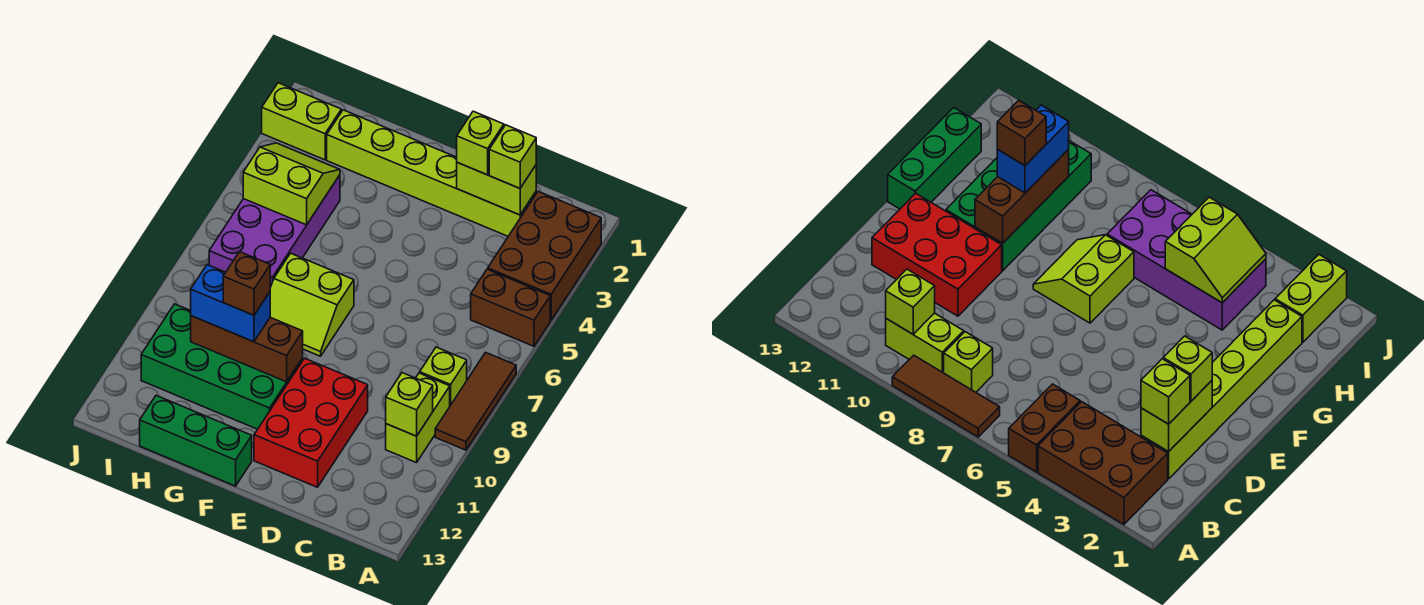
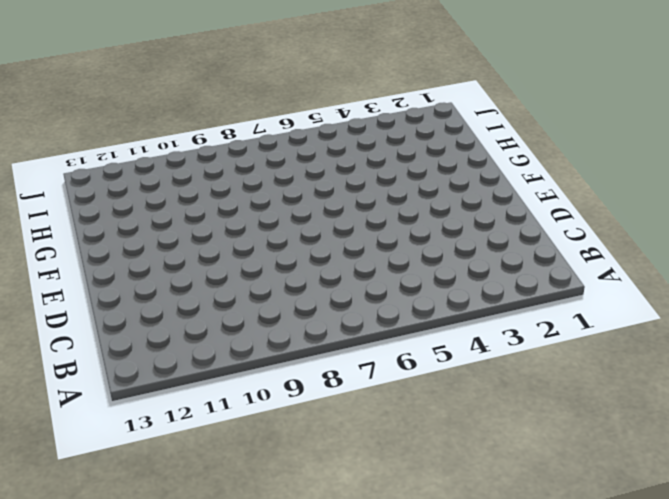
none -> brown 2x3 brick [488,192,601,320]
none -> brown 1x2 brick [471,269,550,346]
none -> brown 1x3 tile [435,352,516,450]

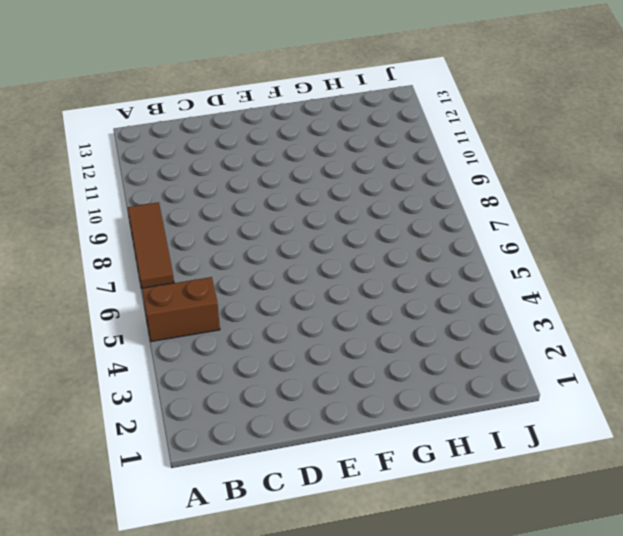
none -> brown 2x3 brick [488,192,601,320]
none -> lime 1x1 brick [420,347,467,406]
none -> lime 1x2 brick [386,373,450,463]

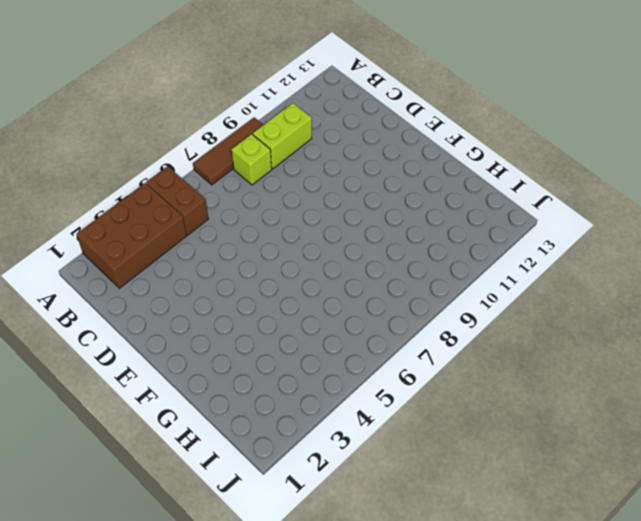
none -> lime 1x6 brick [327,110,536,236]
none -> red 2x3 brick [254,358,368,487]
none -> lime 2x2 slope [270,253,354,356]

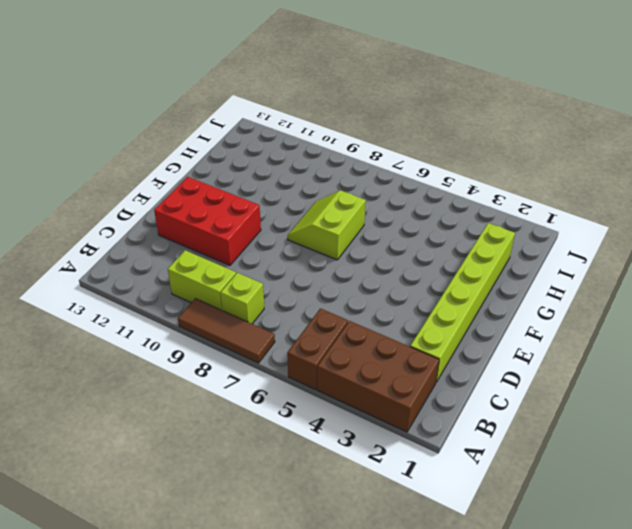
none -> green 2x4 brick [141,304,303,429]
none -> green 1x3 brick [140,396,252,486]
none -> purple 2x4 brick [209,175,340,287]

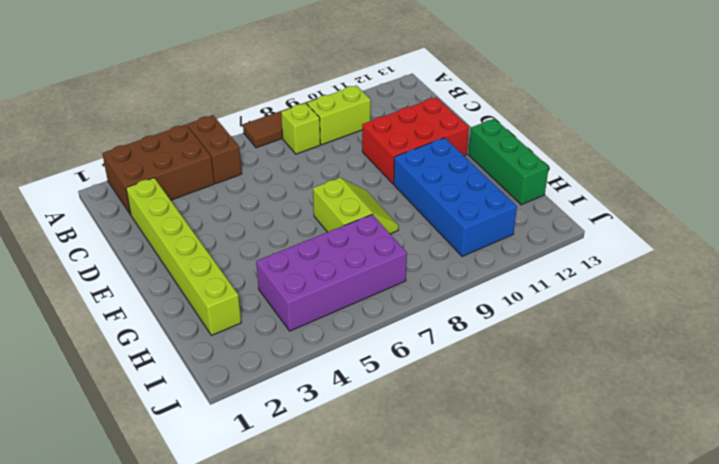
blue 2x4 brick [394,138,517,257] -> green 2x4 brick [141,304,303,429]
none -> lime 1x2 brick [262,83,341,160]
none -> lime 1x1 brick [386,373,433,436]
none -> lime 1x2 brick [457,163,536,215]

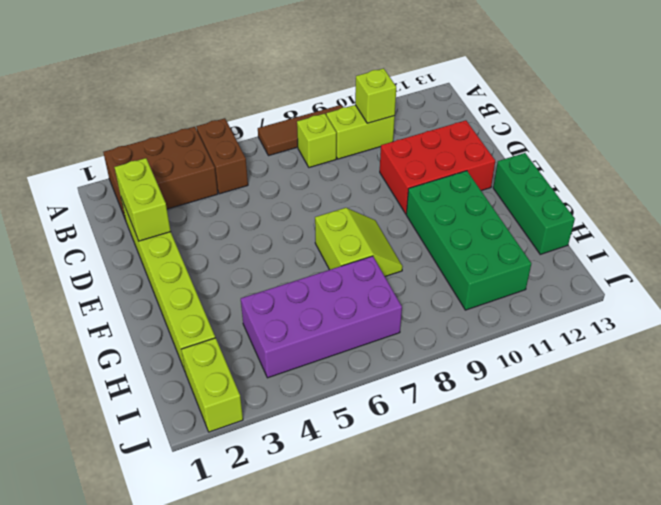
none -> brown 1x3 brick [191,316,303,382]
none -> lime 2x2 slope [243,143,340,225]
none -> lime 1x1 brick [489,125,536,188]

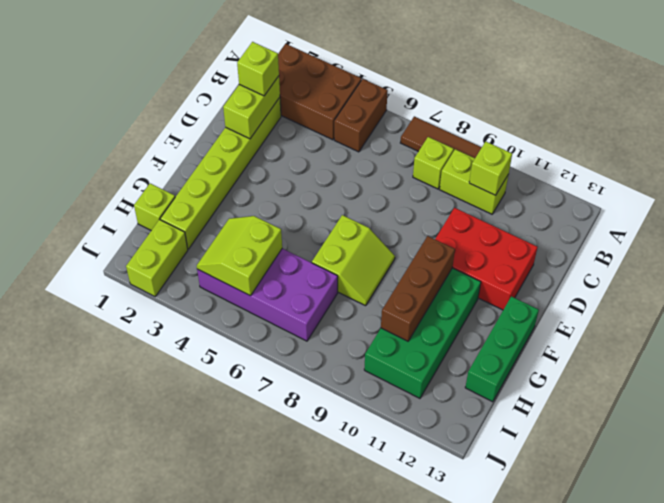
lime 1x1 brick [134,183,175,230] -> lime 1x1 brick moved to [457,111,504,175]
none -> blue 1x2 brick [191,265,270,342]
none -> brown 1x1 brick [223,252,270,315]

